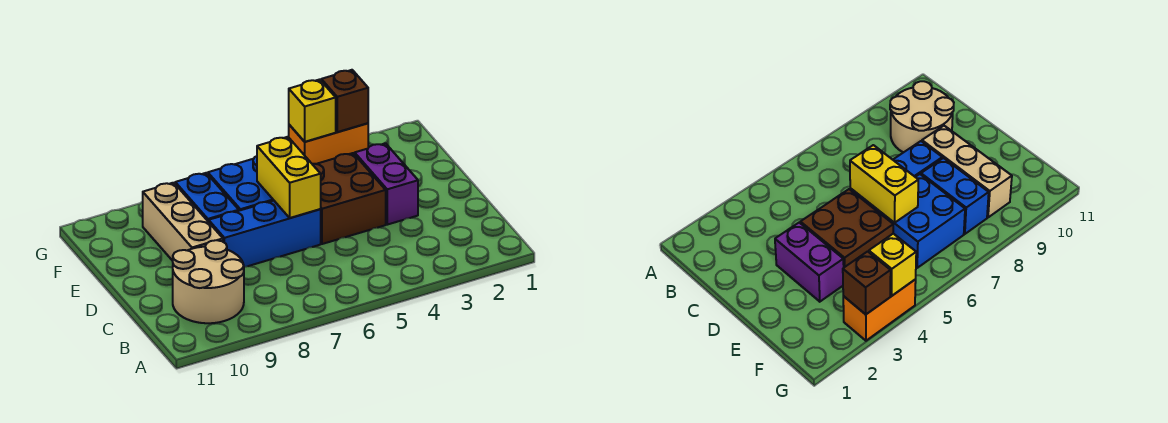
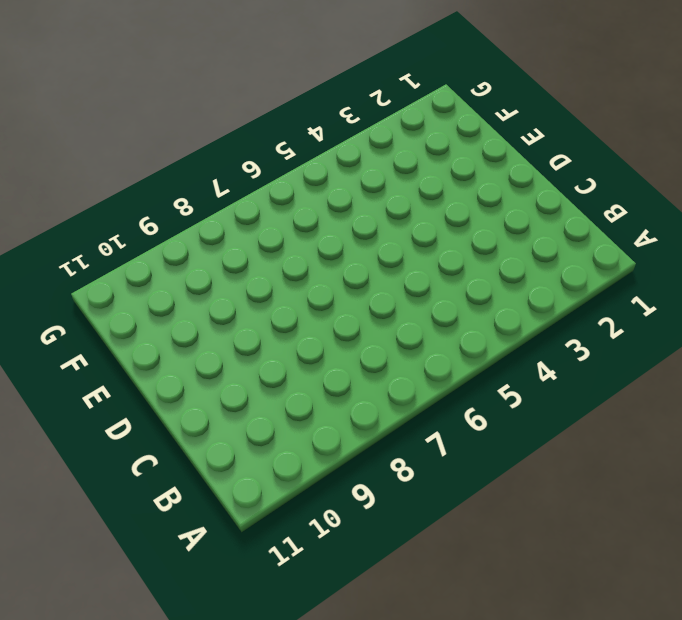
none -> tan 2x2 round brick [173,240,244,323]
none -> purple 1x2 brick [355,143,418,225]

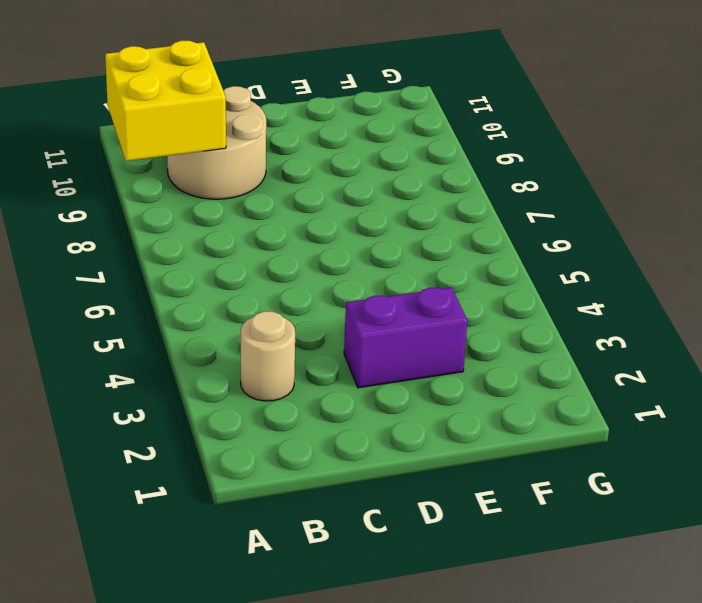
yellow 2x2 brick [105,40,226,161] -> none
tan 1x1 round brick [241,311,295,401] -> none
none -> brown 2x2 brick [312,153,386,244]
none -> blue 1x3 brick [209,201,321,267]

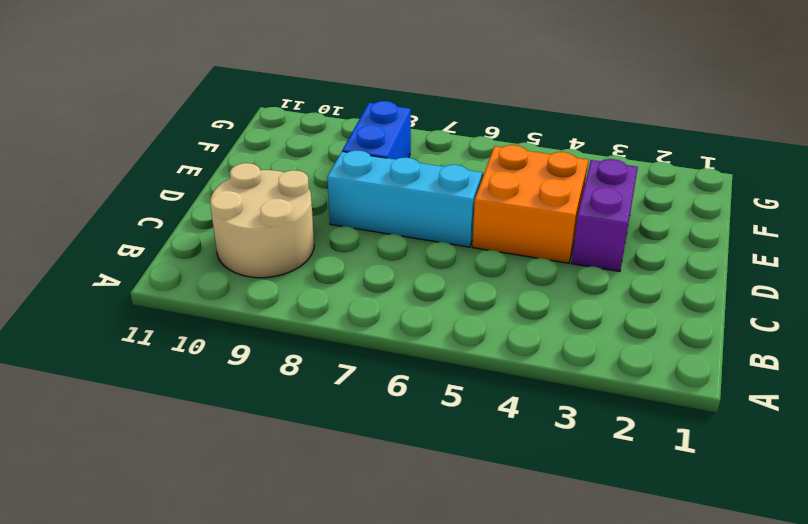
orange 2x2 brick [472,145,588,263] -> brown 2x2 brick [312,153,386,244]
cyan 1x3 brick [327,150,482,247] -> blue 1x3 brick [209,201,321,267]
none -> tan 1x3 brick [143,183,223,261]
none -> blue 2x2 brick [208,156,274,211]

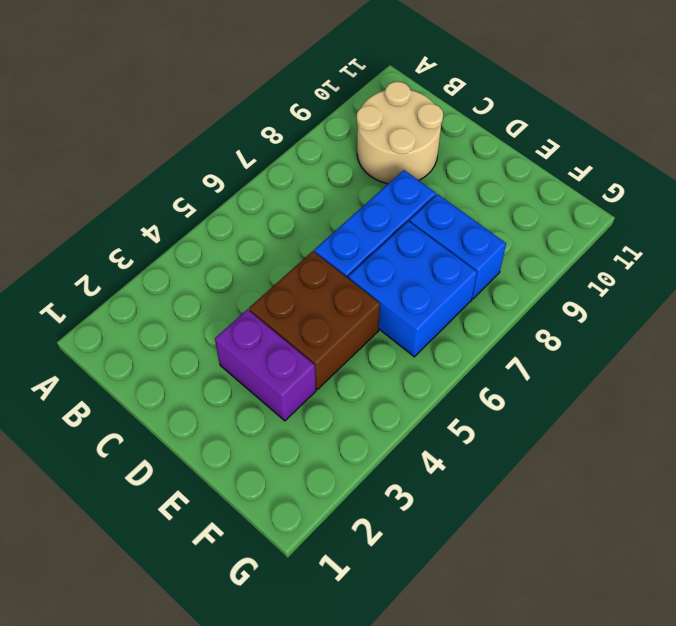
none -> tan 1x3 brick [143,183,223,261]
none -> orange 1x2 brick [289,123,368,164]

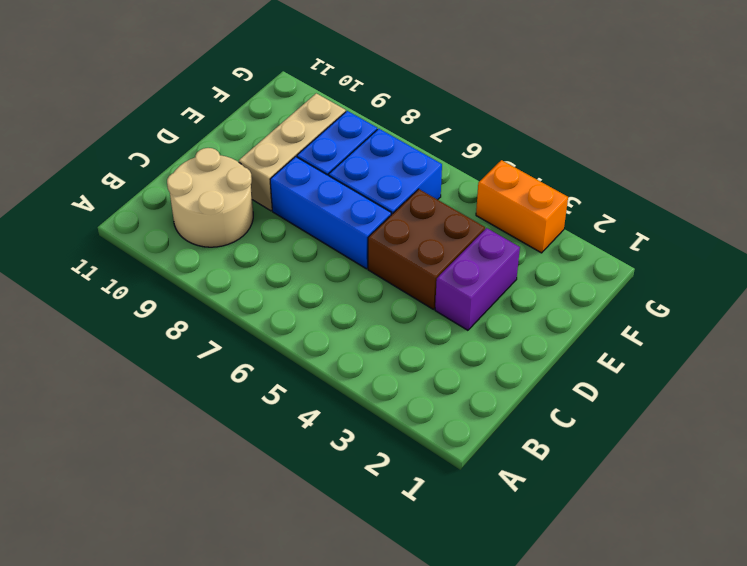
none -> yellow 1x2 brick [257,137,321,218]
none -> brown 1x1 brick [321,70,368,132]

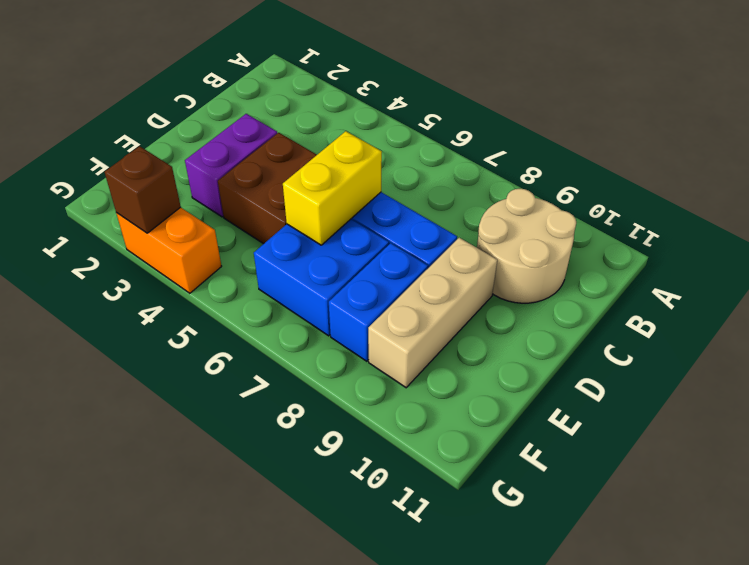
none -> yellow 1x1 brick [289,79,336,142]

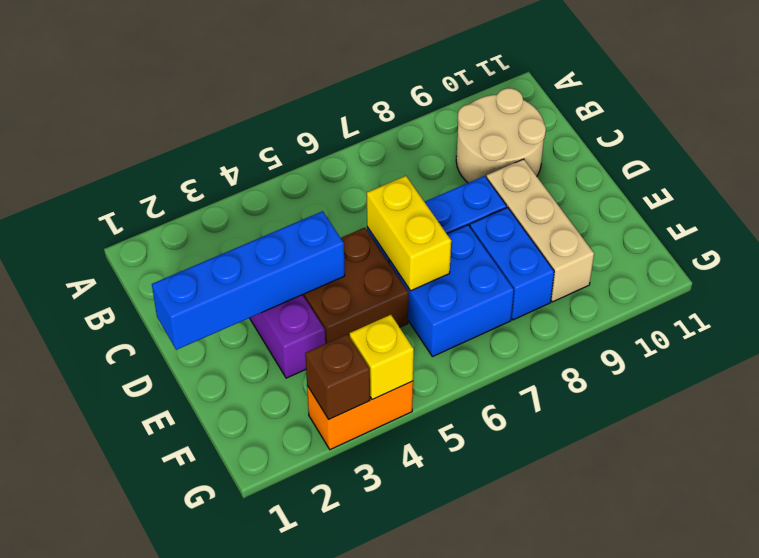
blue 1x4 brick [152,211,345,350] -> none

